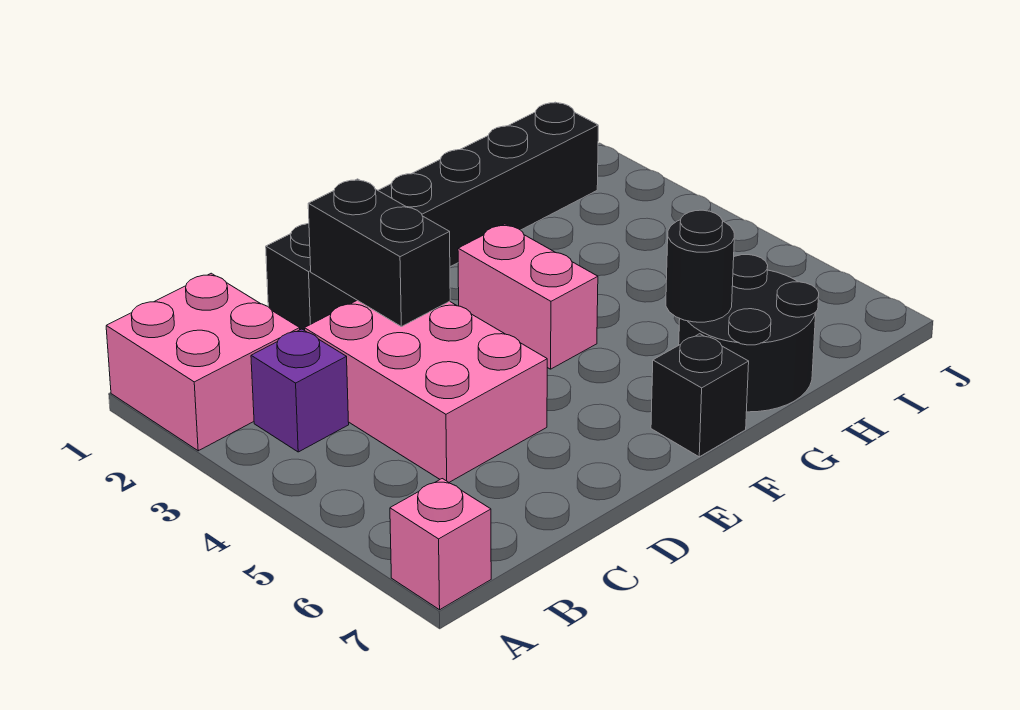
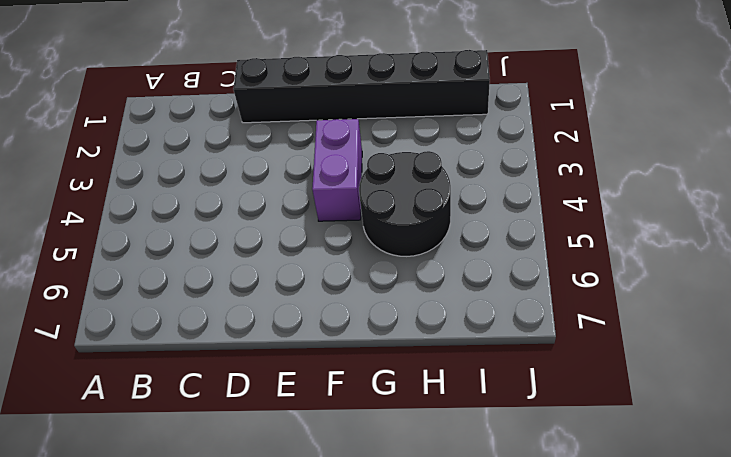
purple 1x2 brick [312,119,362,221] -> pink 1x2 brick [458,224,598,369]
black 2x2 round brick [359,151,451,256] -> black 2x2 round brick moved to [679,255,819,412]
none -> pink 2x2 brick [106,273,300,451]
none -> pink 1x1 brick [390,479,491,610]

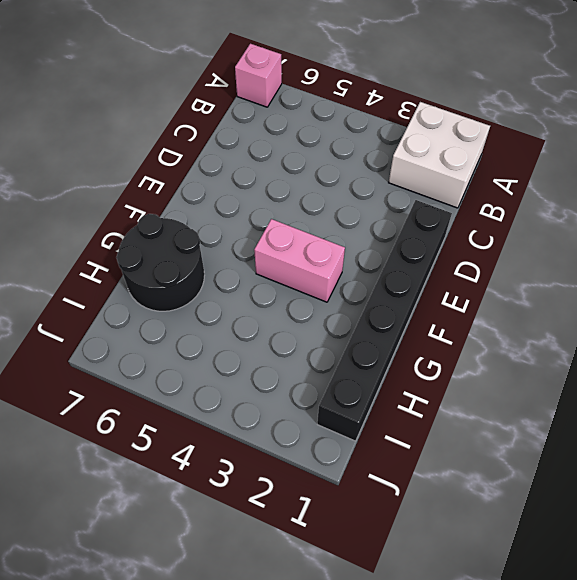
white 2x2 brick [389,102,490,208] -> pink 2x2 brick [106,273,300,451]
none -> purple 1x1 brick [251,329,349,452]
none -> pink 2x3 brick [304,300,547,482]

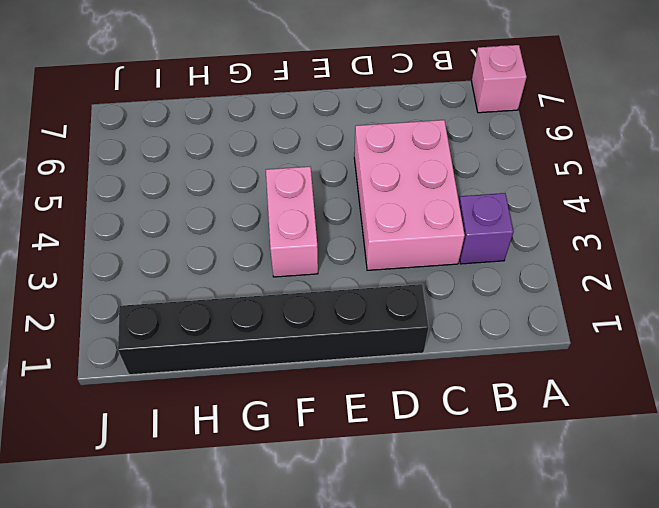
none -> pink 2x2 brick [106,273,300,451]
none -> black 1x1 brick [651,334,749,457]

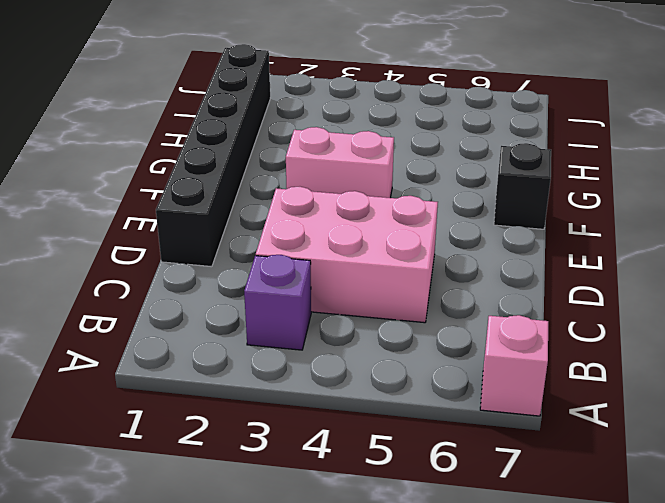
none -> pink 2x2 brick [106,273,300,451]
none -> black 2x2 round brick [679,255,819,412]

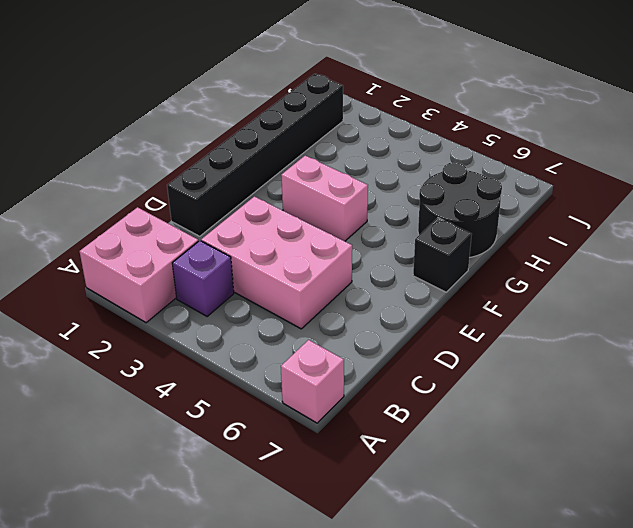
none -> black 1x2 brick [308,179,450,327]
none -> black 1x1 round brick [666,210,734,322]

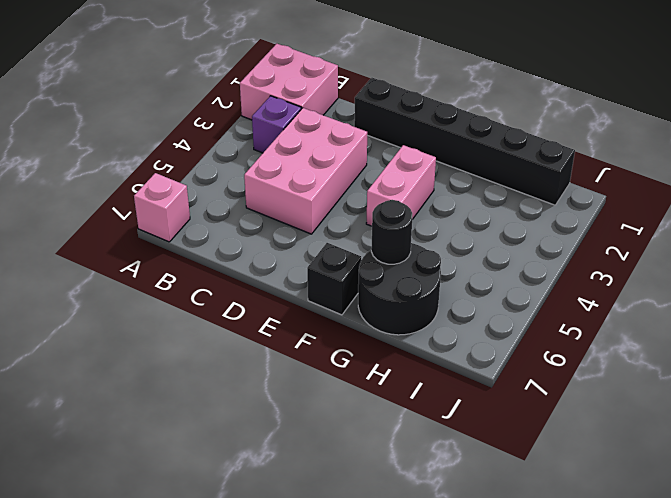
none -> black 1x2 brick [308,179,450,327]

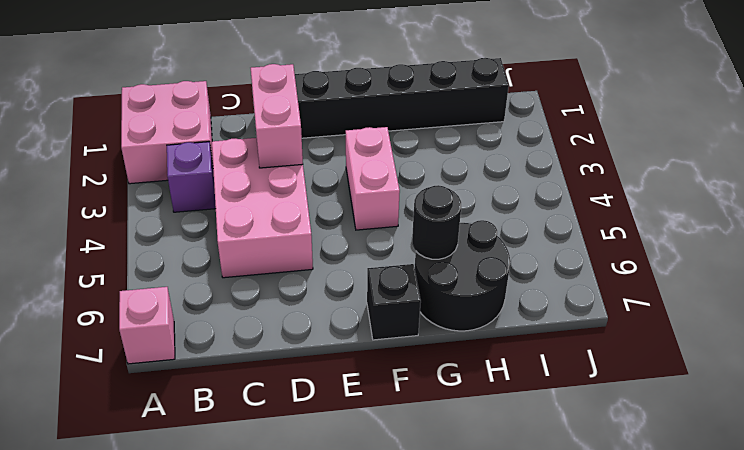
pink 1x2 brick [251,64,303,168] -> black 1x2 brick [308,179,450,327]

